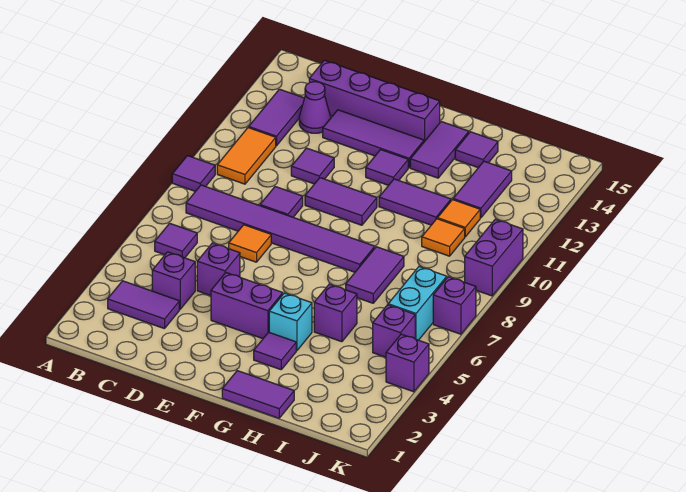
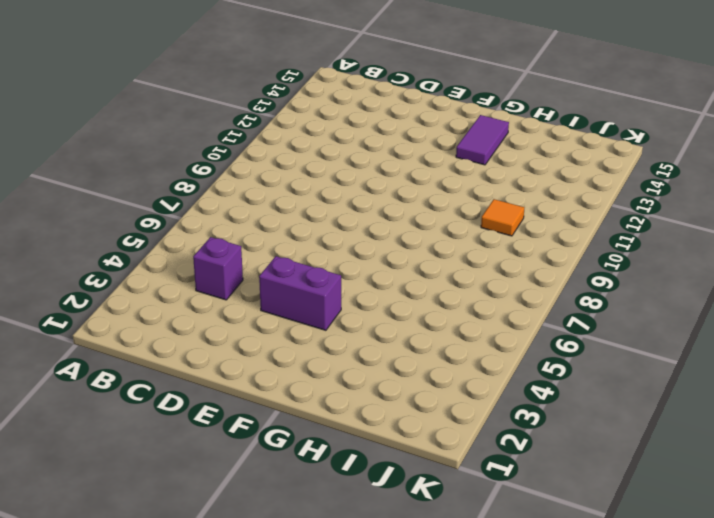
none -> purple 1x1 tile [172,156,215,191]
none -> purple 1x2 tile [108,281,179,329]
none -> purple 1x1 tile [155,223,197,258]
none -> purple 1x6 tile [186,185,375,272]

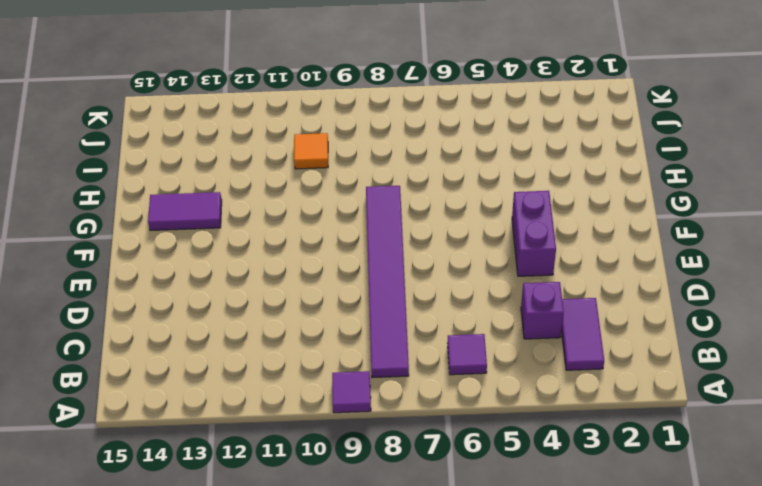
none -> orange 1x2 tile [217,128,276,184]
none -> purple 1x2 tile [249,89,304,146]
none -> purple 1x1 cone [299,82,331,133]
none -> purple 1x4 brick [309,60,440,142]

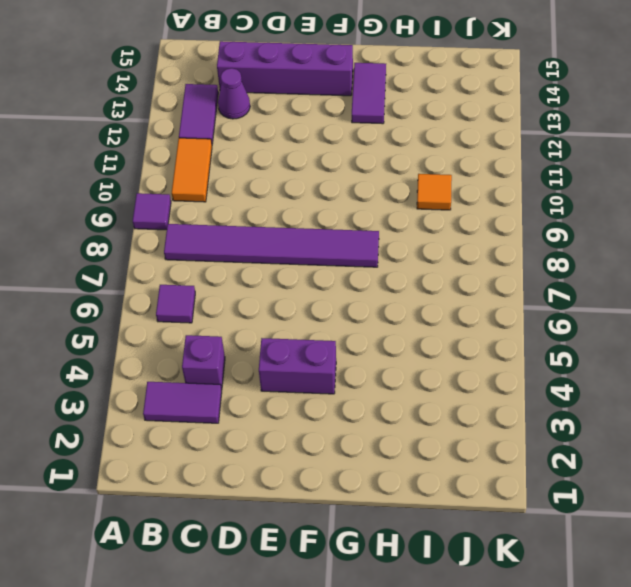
none -> purple 1x1 brick [197,243,240,296]
none -> orange 1x1 tile [229,225,271,262]
none -> purple 1x1 tile [260,187,303,217]
none -> purple 1x1 tile [291,148,334,184]

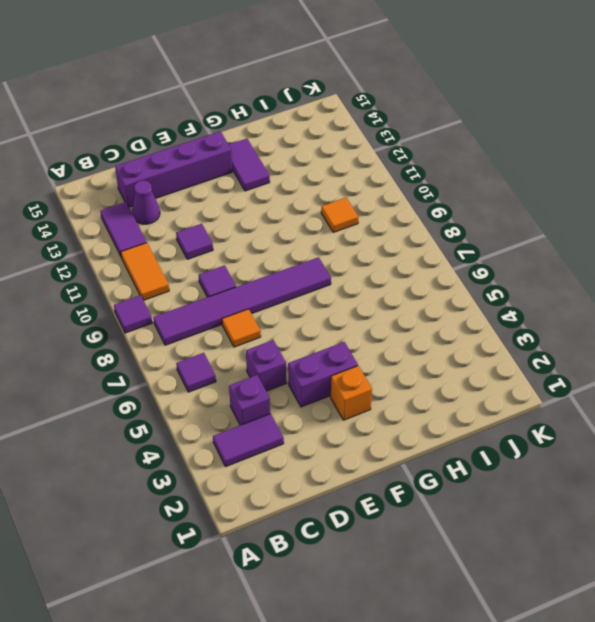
orange 1x1 brick [330,366,372,420] -> none
none -> purple 1x3 tile [323,110,424,168]
none -> purple 1x2 tile [305,178,377,225]
none -> purple 1x1 tile [366,150,408,185]
none -> purple 1x2 tile [222,371,294,418]

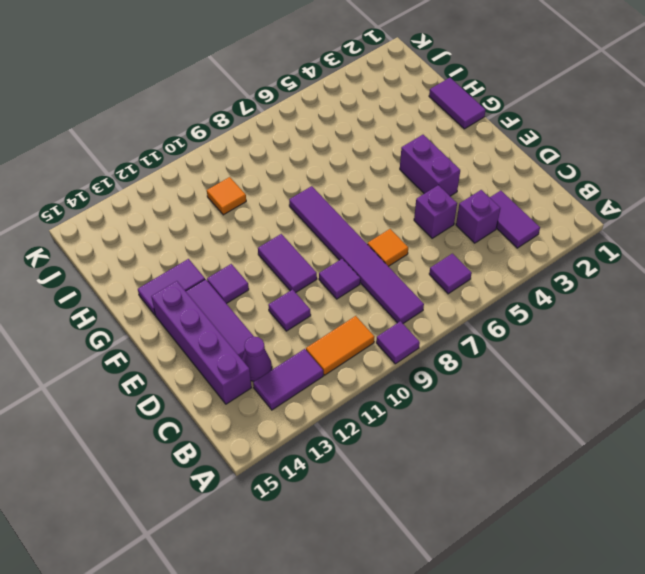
none -> purple 1x1 tile [254,332,296,370]
none -> cyan 1x1 brick [269,293,312,351]
none -> purple 1x2 tile [379,179,451,225]
none -> purple 1x1 brick [314,284,357,342]

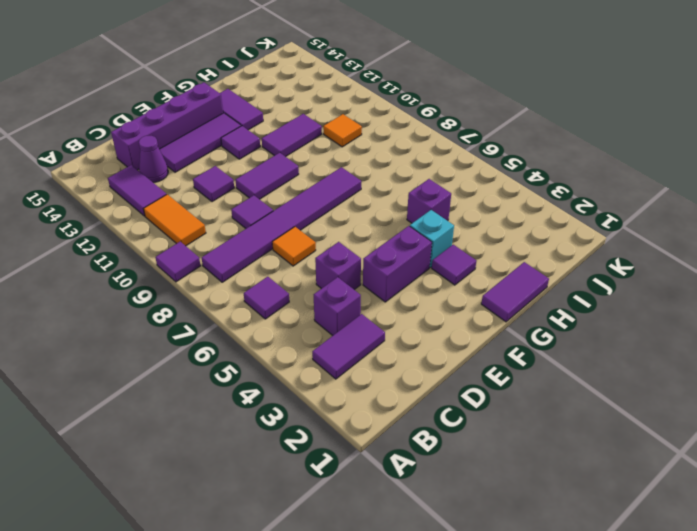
none -> purple 1x2 tile [346,247,404,303]
none -> purple 1x1 tile [455,132,498,168]
none -> orange 1x1 tile [437,200,480,237]
none -> purple 1x2 tile [453,161,512,218]

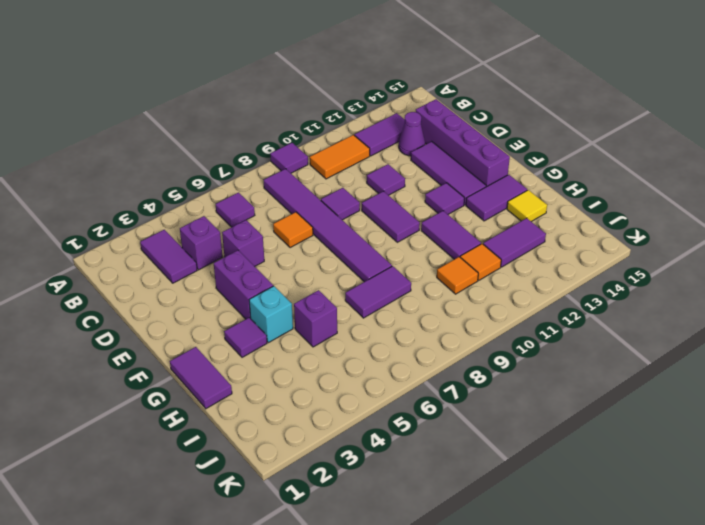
yellow 1x1 tile [507,190,547,222] -> purple 1x1 tile [455,132,498,168]
none -> purple 1x1 brick [373,305,415,357]
none -> cyan 1x2 brick [388,267,447,340]
none -> purple 1x1 brick [386,334,429,392]
none -> purple 1x1 brick [433,277,476,334]

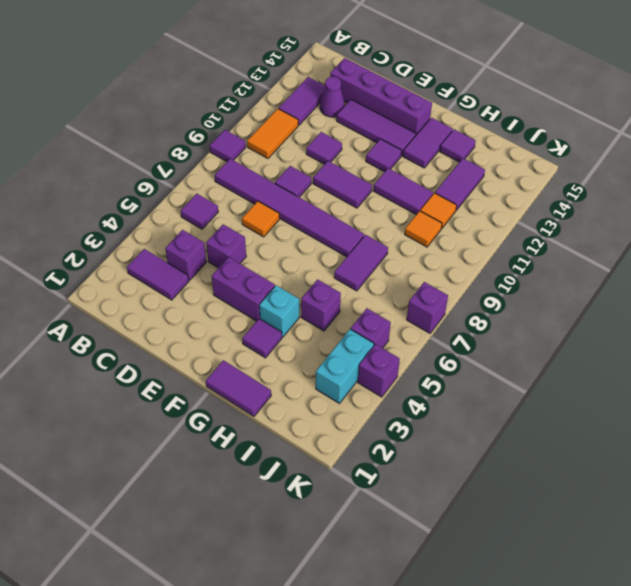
cyan 1x2 brick [316,329,374,404] -> cyan 1x2 brick moved to [388,267,447,340]
none -> purple 1x2 brick [465,219,523,296]

